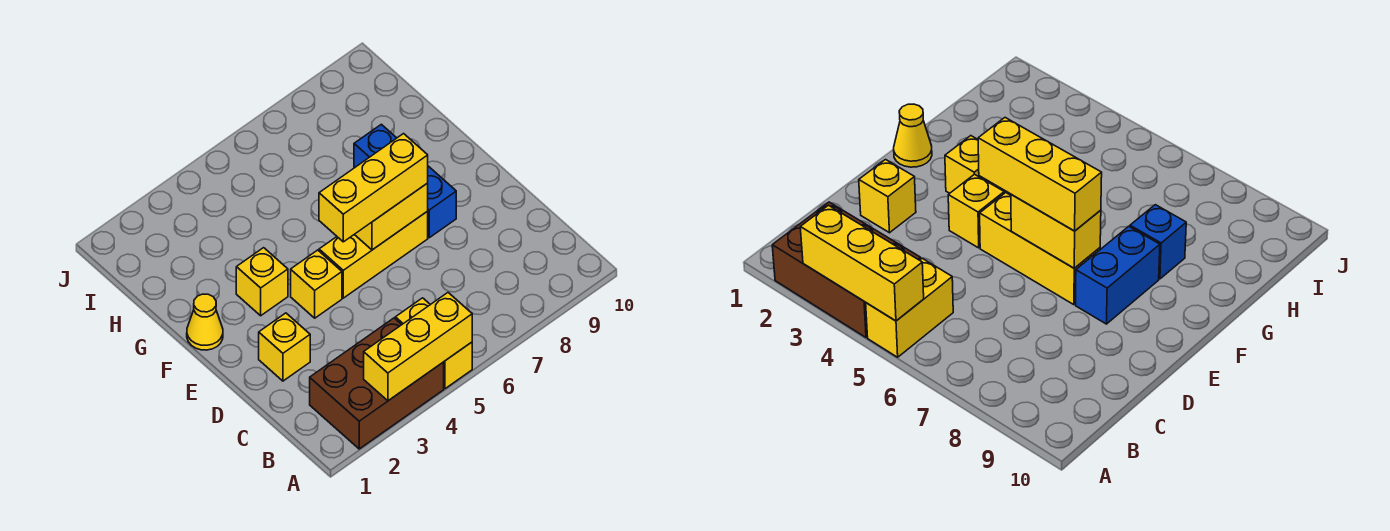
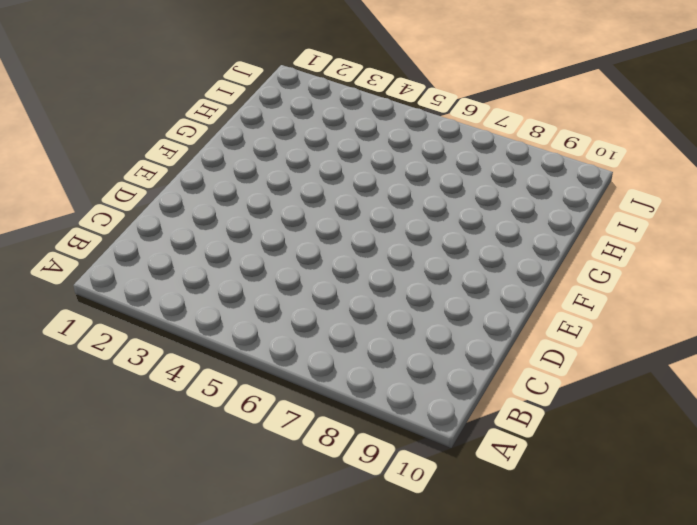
none -> brown 2x3 brick [310,318,444,449]
none -> yellow 1x2 brick [395,298,472,389]
none -> yellow 1x1 brick [259,313,310,381]

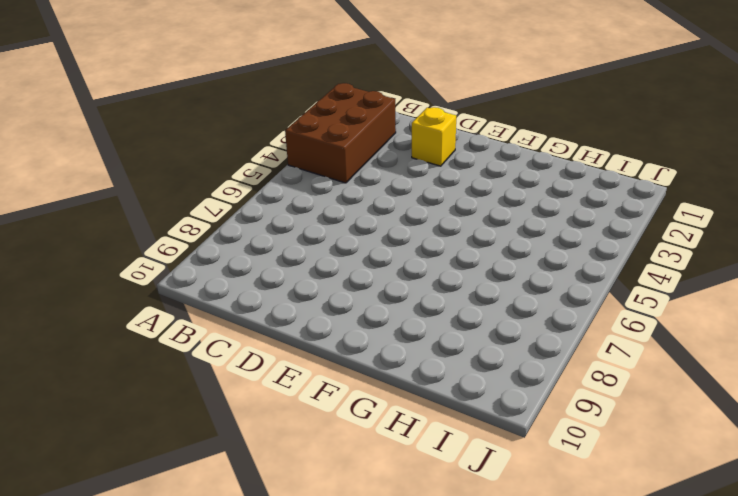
none -> yellow 1x2 brick [395,298,472,389]
none -> yellow 1x1 brick [291,250,342,318]
none -> yellow 1x3 brick [319,211,428,298]

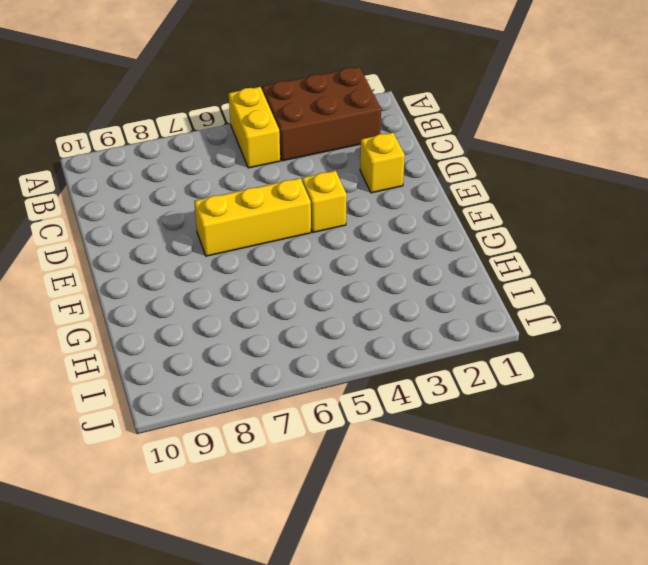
none -> blue 1x2 brick [428,166,456,238]
none -> yellow 1x1 cone [187,294,223,350]
none -> yellow 1x1 brick [236,248,288,316]

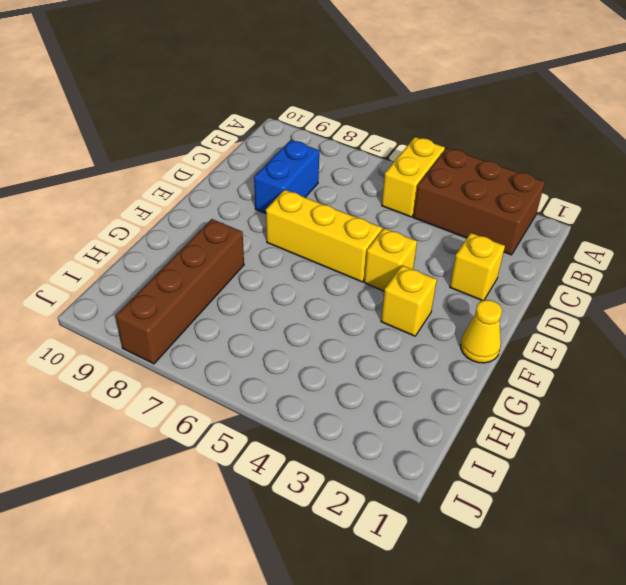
blue 1x2 brick [254,140,319,214] -> blue 1x2 brick moved to [428,166,456,238]
brown 1x4 brick [116,219,244,364] -> blue 1x1 brick [354,124,396,168]
none -> yellow 1x3 brick [364,293,472,401]
none -> yellow 1x2 brick [354,183,428,250]
none -> yellow 1x3 brick [319,134,428,242]

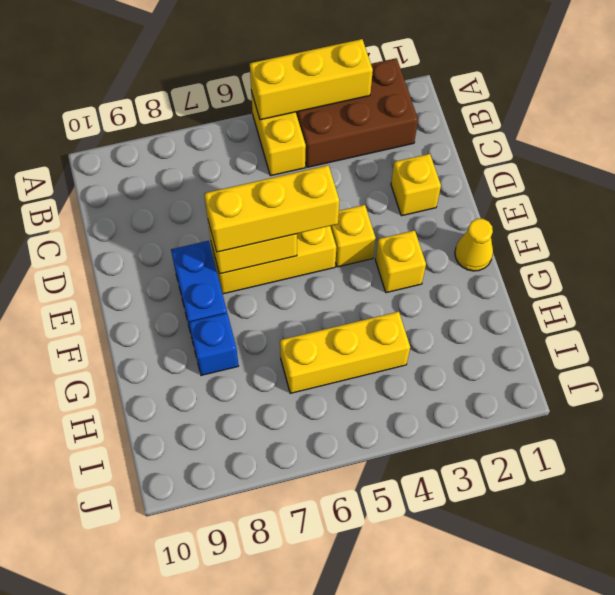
yellow 1x3 brick [280,312,410,393] -> none

